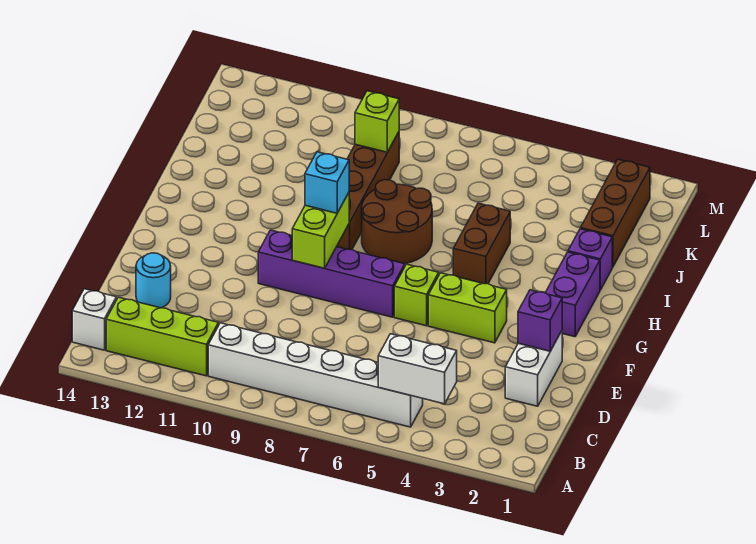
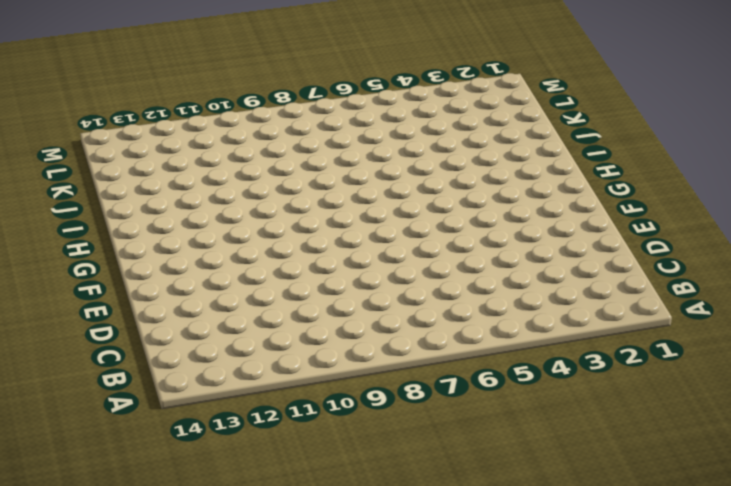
none -> white 1x6 brick [208,323,423,427]
none -> lime 1x3 brick [106,297,219,376]
none -> white 1x1 brick [72,289,116,350]

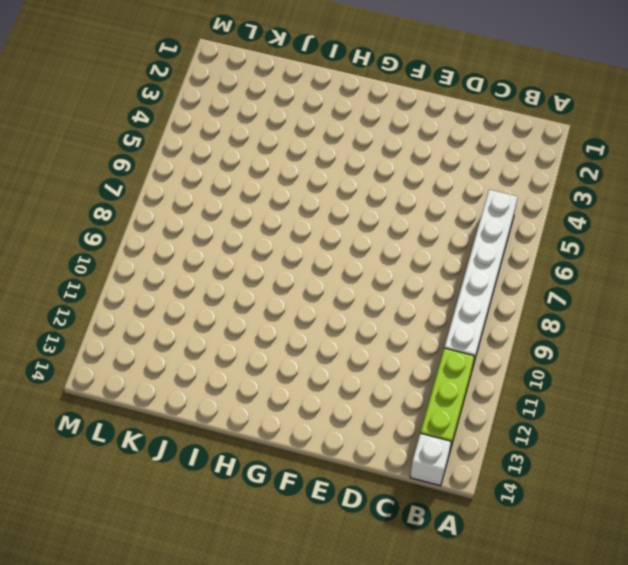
none -> white 1x2 brick [505,331,562,406]
none -> cyan 1x1 round brick [136,253,171,308]
none -> lime 1x2 brick [428,273,507,343]

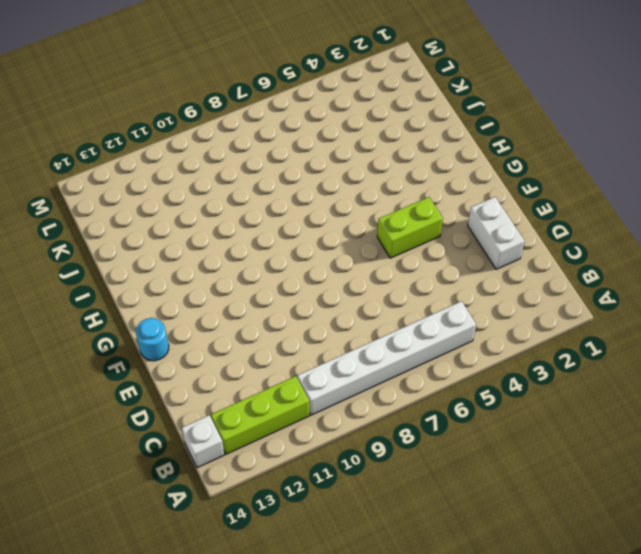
cyan 1x1 round brick [136,318,169,361] -> cyan 1x1 round brick moved to [136,253,171,308]
none -> lime 1x1 brick [394,264,439,326]
none -> purple 1x4 brick [258,230,405,317]
none -> purple 1x2 brick [546,252,600,337]

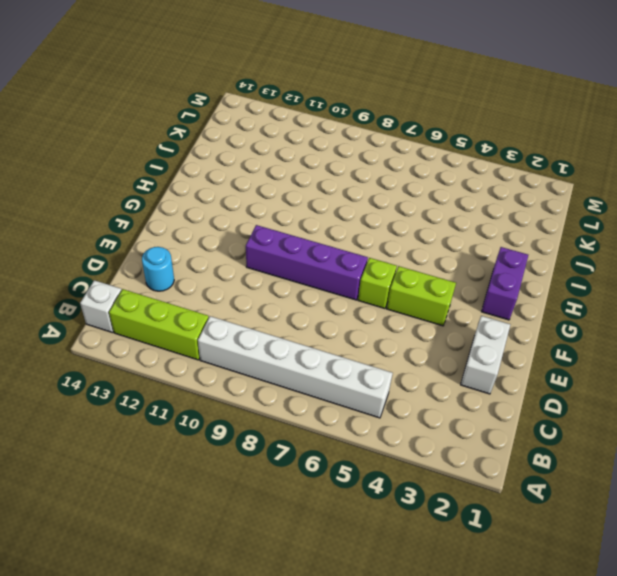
none -> brown 1x2 brick [453,203,510,284]
none -> brown 2x2 round brick [362,180,432,264]
none -> brown 1x4 brick [337,132,399,250]

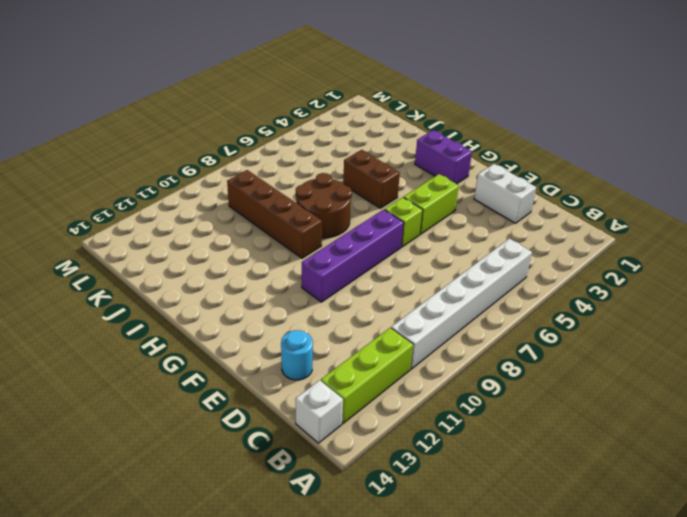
none -> purple 1x1 brick [568,229,612,290]
none -> brown 1x3 brick [581,159,650,267]
none -> white 1x2 brick [378,334,457,404]

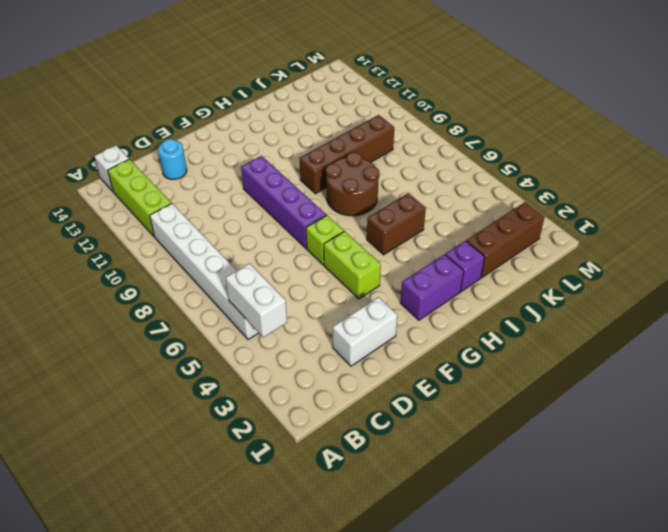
none -> purple 1x1 brick [518,290,562,351]
none -> lime 1x2 brick [292,193,350,268]
none -> lime 1x1 brick [355,91,399,152]

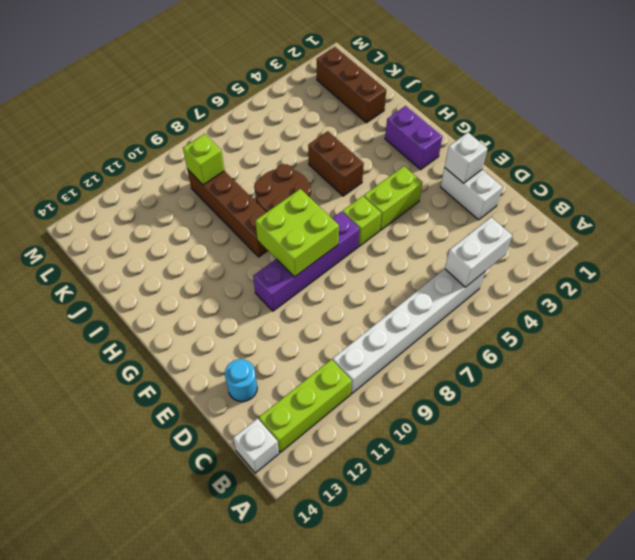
white 1x1 brick [445,133,488,183] -> purple 1x1 brick [518,290,562,351]
lime 2x2 brick [255,189,339,277] -> lime 1x2 brick [292,193,350,268]
none -> purple 1x1 brick [568,229,612,290]
none -> cyan 1x1 brick [305,152,349,213]

